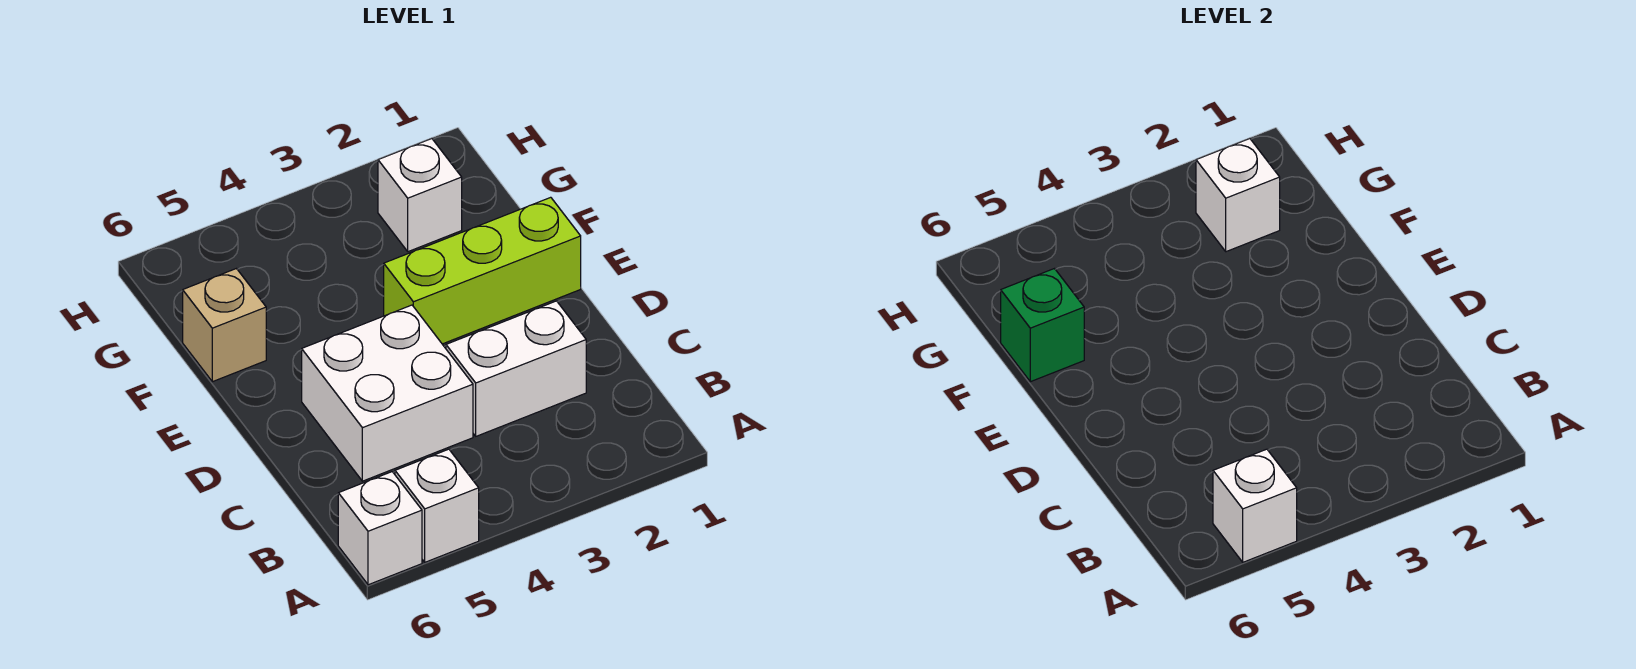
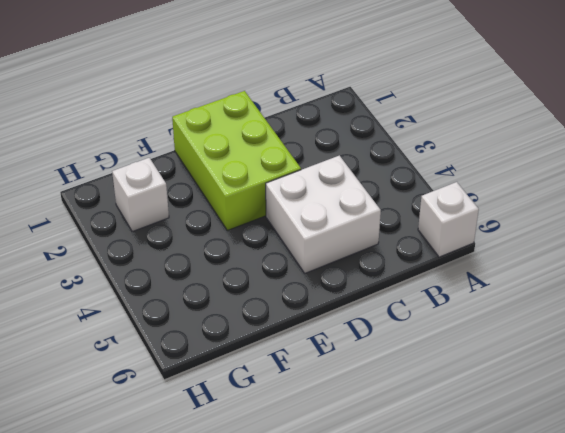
lime 2x3 brick [172,91,301,230] -> lime 1x3 brick [384,197,581,344]
none -> white 1x1 brick [395,449,479,562]
none -> white 1x2 brick [446,301,586,436]

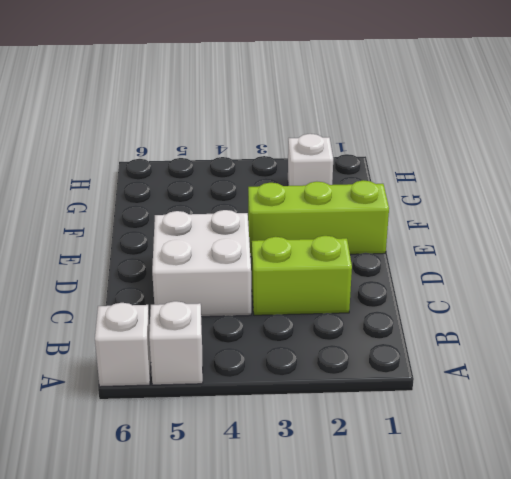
lime 1x2 brick [252,236,352,315] -> white 1x2 brick [446,301,586,436]
none -> tan 1x1 brick [183,269,266,382]
none -> white 1x1 brick [1213,449,1297,562]

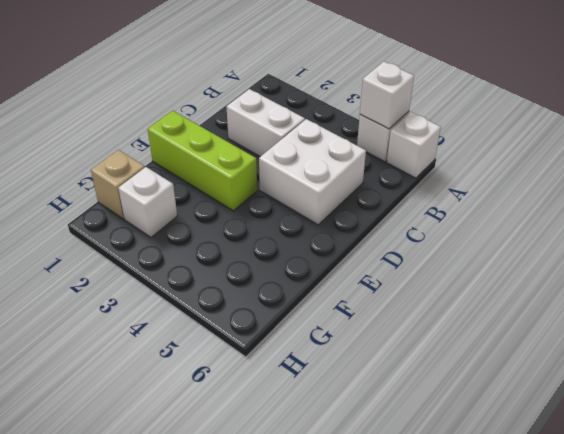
tan 1x1 brick [91,150,145,219] -> tan 1x1 brick moved to [183,269,266,382]
none -> green 1x1 brick [1001,269,1084,382]
none -> white 1x1 brick [1196,139,1280,252]

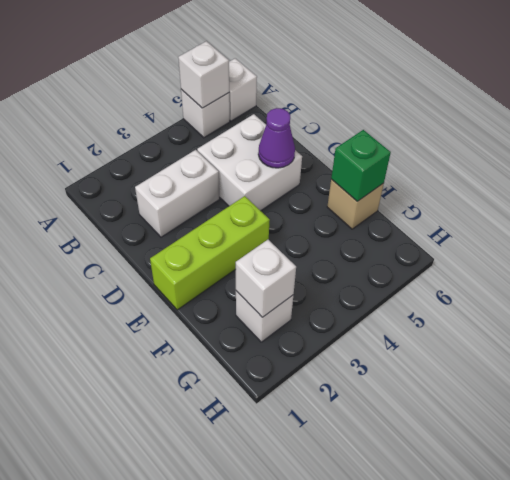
purple 1x1 cone [258,108,295,168] -> none

